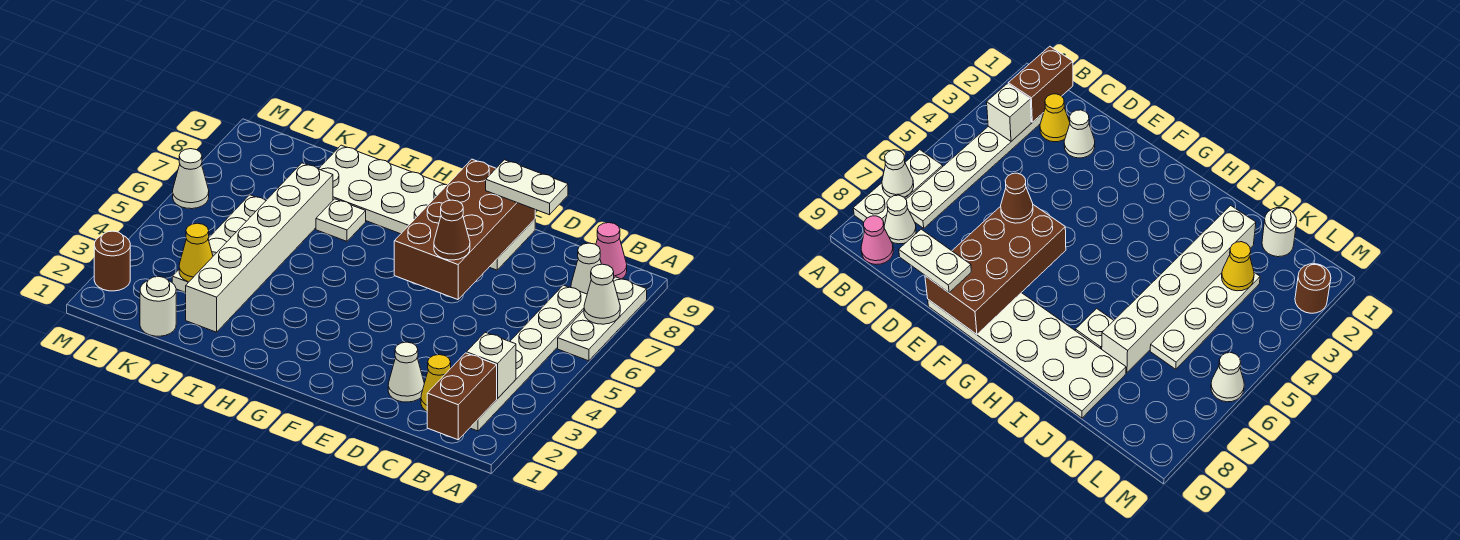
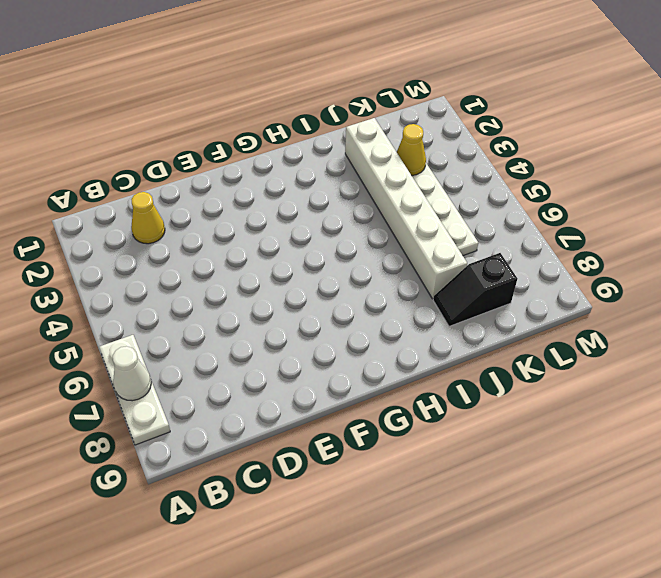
black 1x2 slope [433,253,517,326] -> white 2x6 plate [319,145,535,270]
none -> white 1x6 plate [470,285,587,431]
none -> white 1x1 cone [571,243,601,294]
none -> pink 1x1 cone [596,223,627,279]

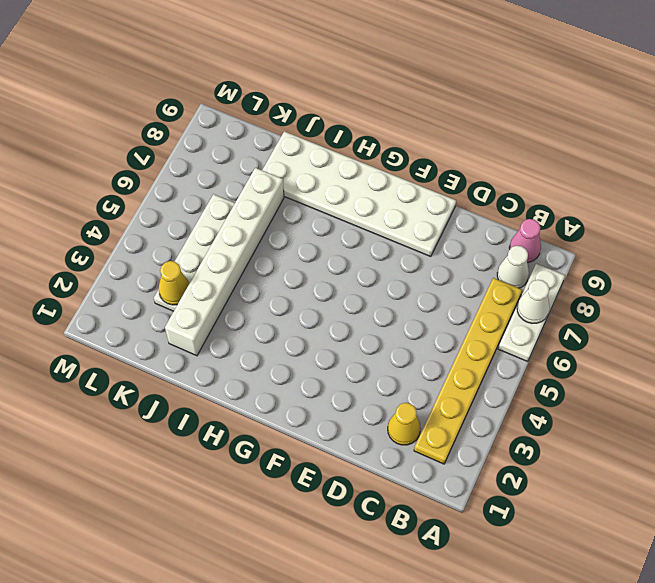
yellow 1x6 plate [414,278,522,464] -> white 1x6 plate [470,285,587,431]
none -> white 1x1 cone [388,342,424,402]
none -> white 1x1 plate [316,199,366,241]
none -> white 1x1 round brick [140,276,176,336]

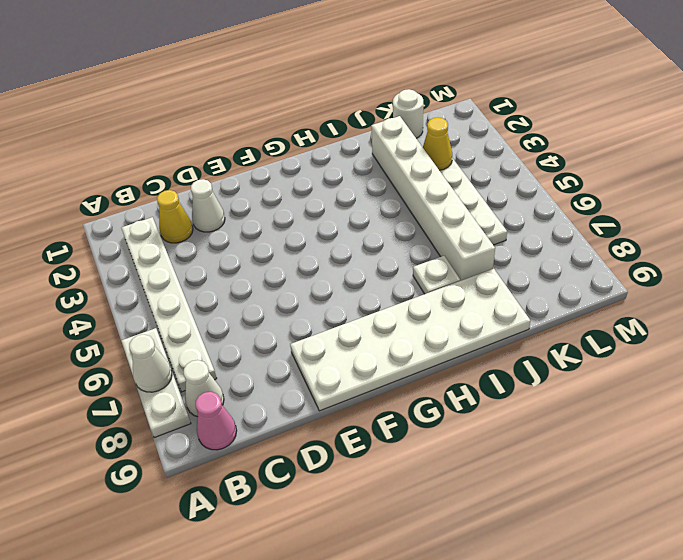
none -> brown 1x1 round brick [94,231,130,291]
none -> white 1x1 cone [173,149,209,209]
none -> brown 1x2 brick [427,353,497,440]

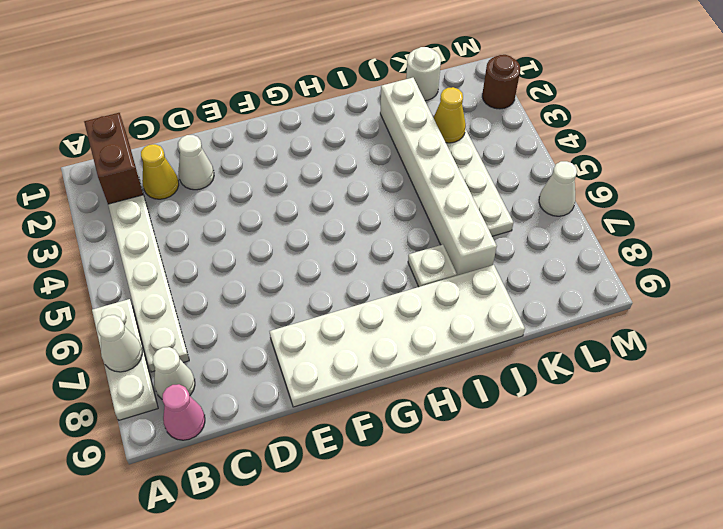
none -> white 1x1 brick [466,332,516,399]
none -> brown 2x4 brick [394,159,535,300]
none -> white 1x2 plate [486,160,568,215]

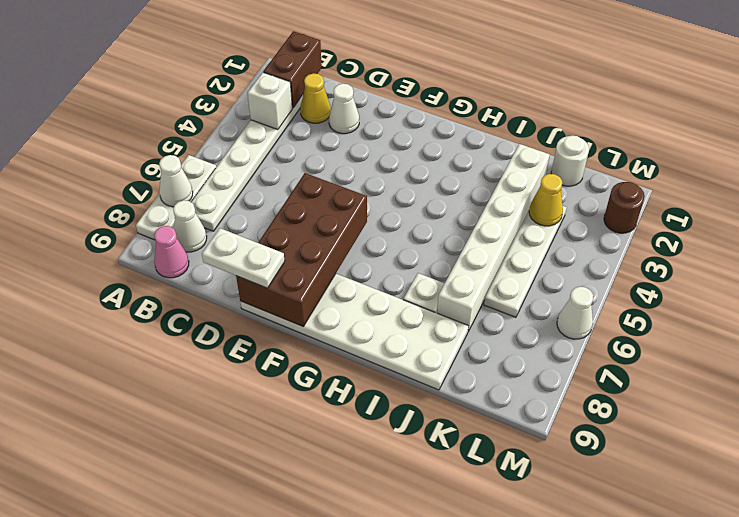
none -> brown 1x1 cone [434,200,470,260]

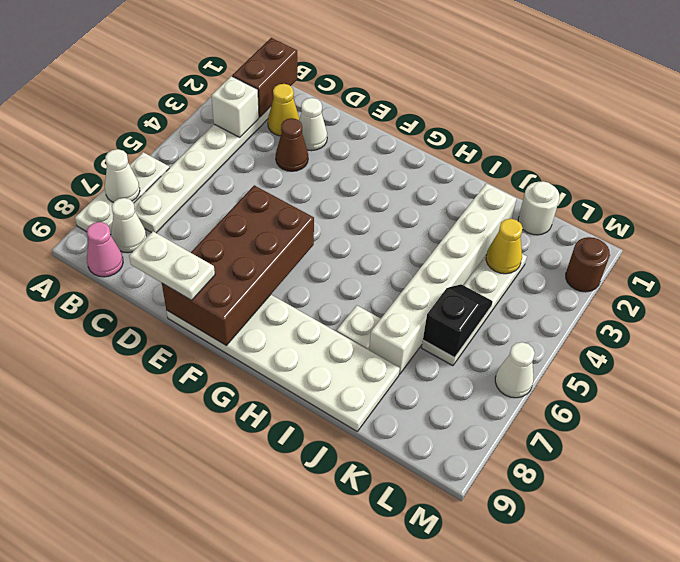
brown 1x1 cone [276,118,308,171] -> brown 1x1 cone moved to [434,200,470,260]
black 1x2 slope [423,284,493,358] -> none

